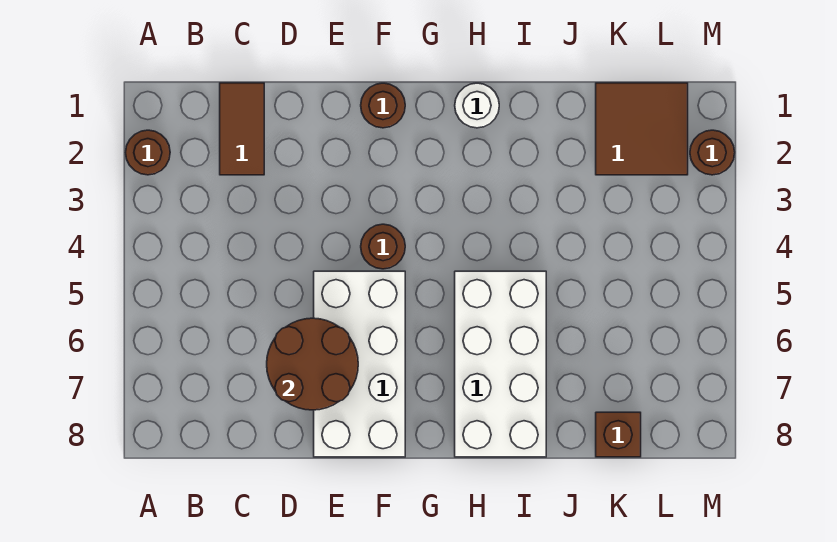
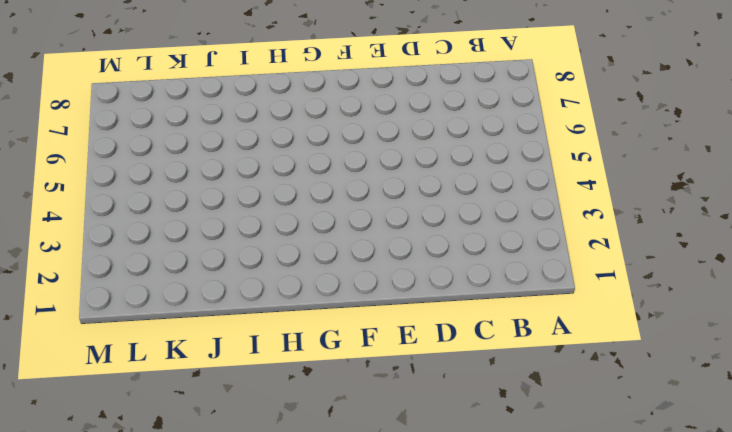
none -> brown 1x1 round brick [126,130,170,175]
none -> brown 1x2 tile [220,83,264,175]

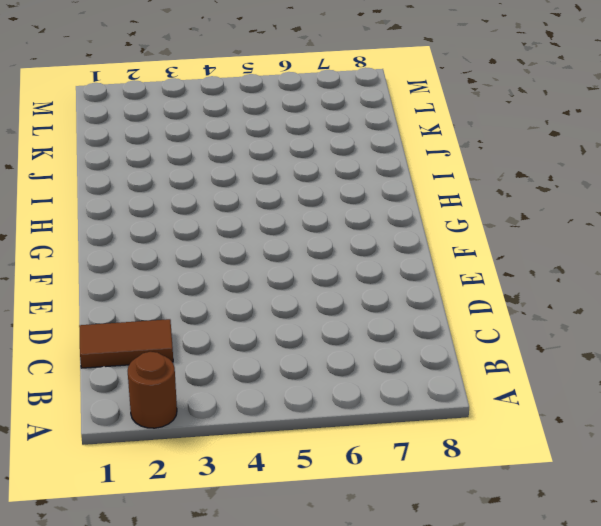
none -> white 2x4 brick [314,271,405,457]
none -> brown 1x1 round brick [361,83,405,128]

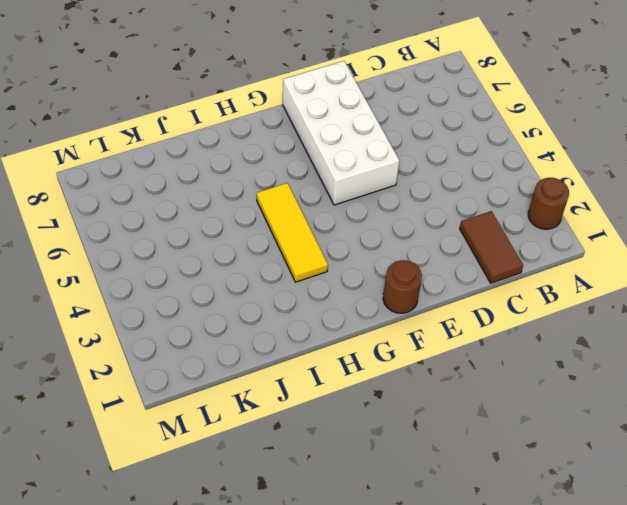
yellow 1x3 tile [257,183,328,282] -> white 2x4 brick [455,271,546,457]
none -> brown 1x1 round brick [361,224,405,269]
none -> white 1x1 round brick [455,83,499,128]

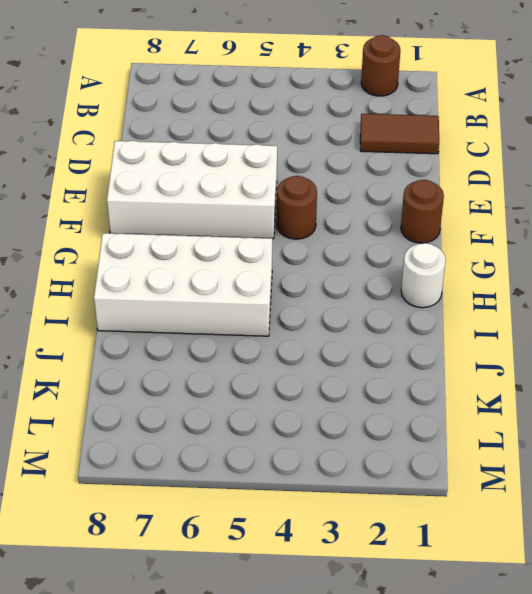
none -> brown 2x2 tile [596,83,688,175]
none -> brown 1x1 brick [596,412,641,457]

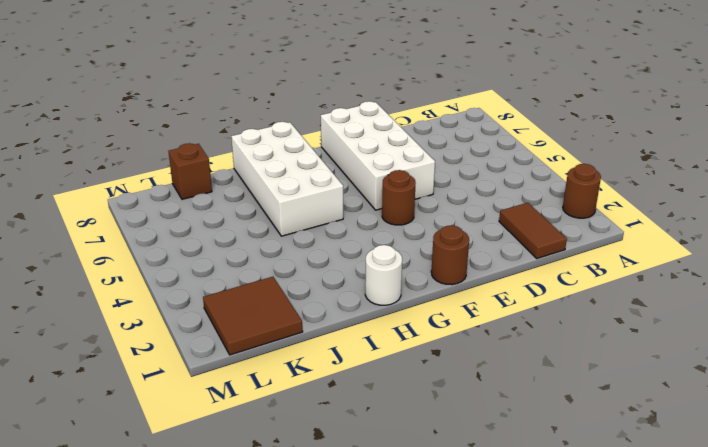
none -> brown 1x1 round brick [690,130,735,175]
none -> brown 2x2 round brick [267,318,358,410]

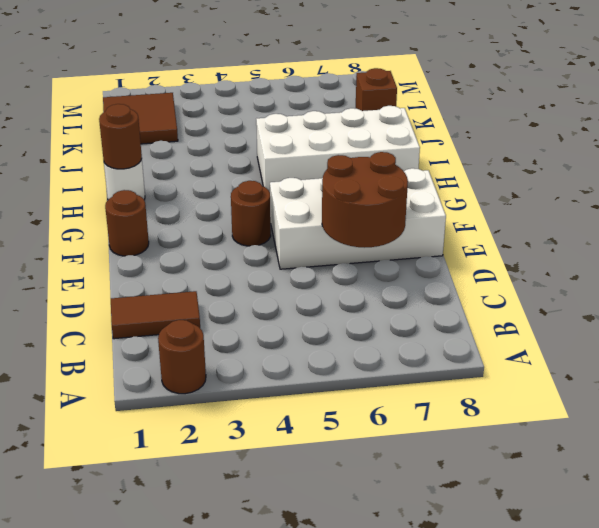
brown 1x1 round brick [99,104,142,169] -> brown 1x1 round brick moved to [690,130,735,175]

